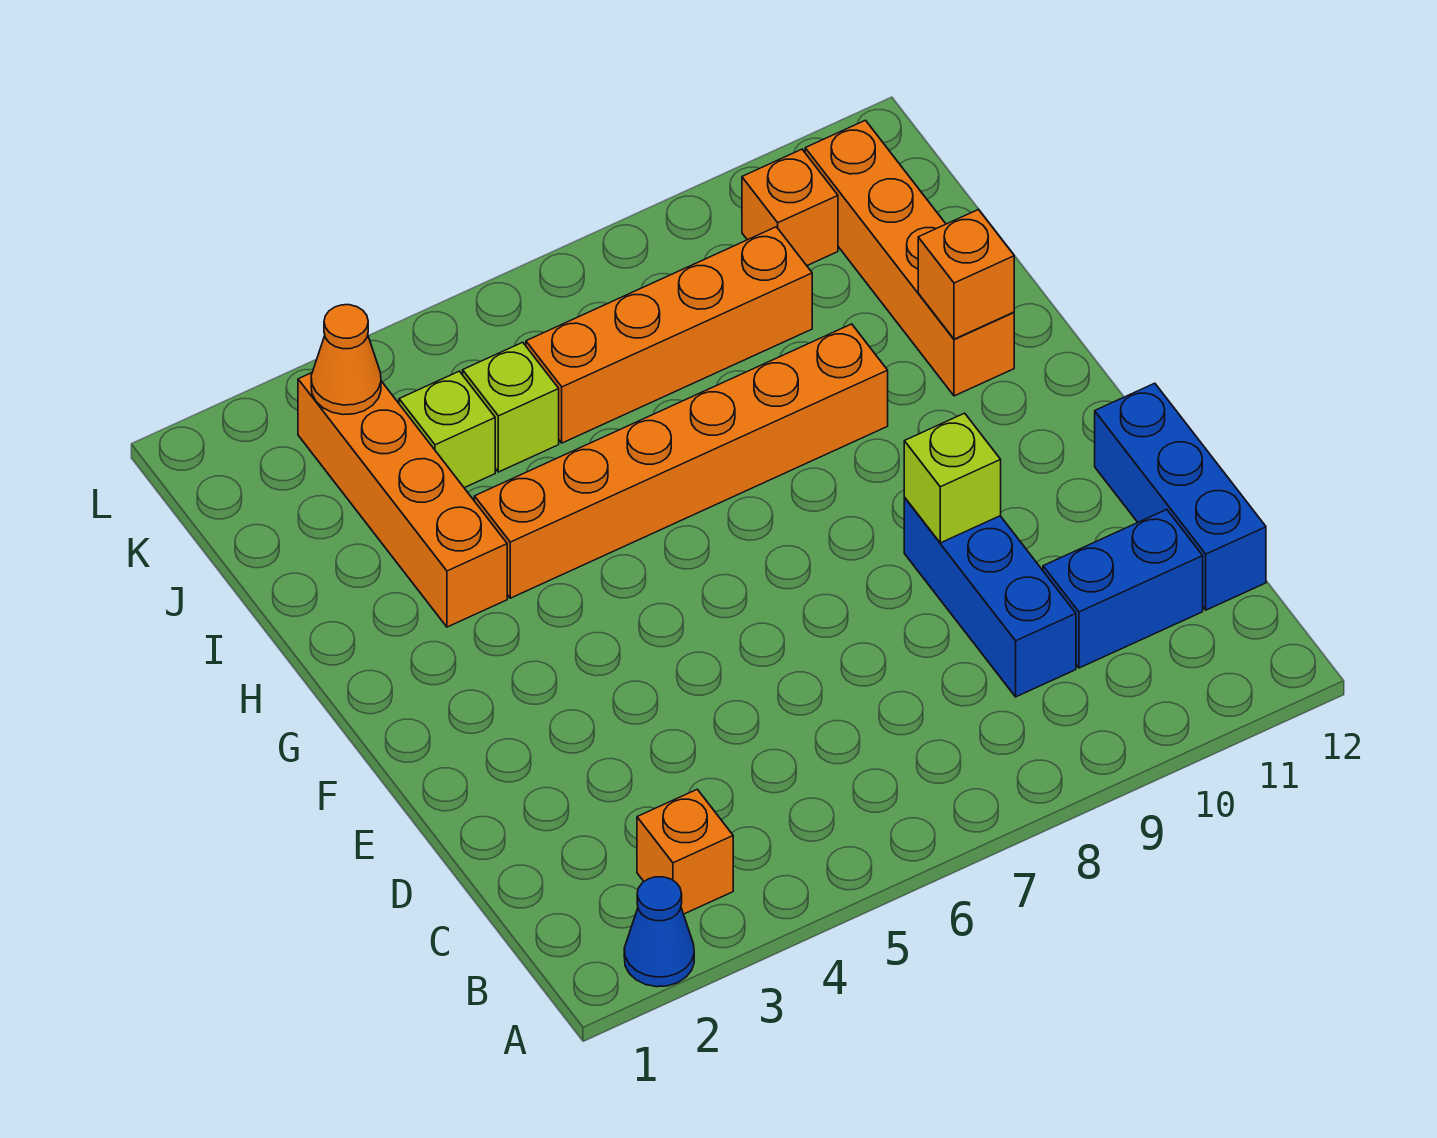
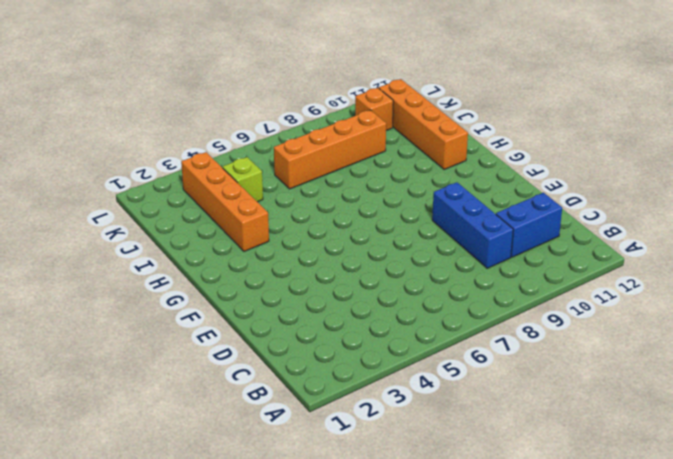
none -> blue 1x1 cone [624,877,694,987]
none -> orange 1x1 brick [637,789,733,914]
none -> blue 1x3 brick [1095,383,1266,610]

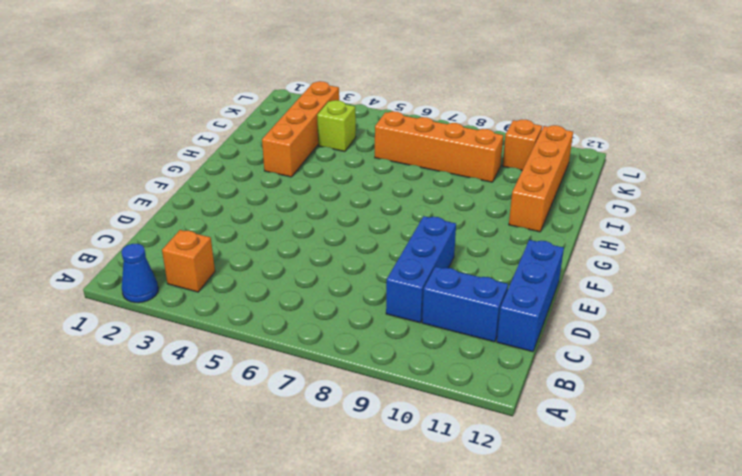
none -> orange 1x6 brick [474,324,888,598]
none -> lime 1x1 brick [463,342,559,472]
none -> lime 1x1 brick [904,413,1001,543]

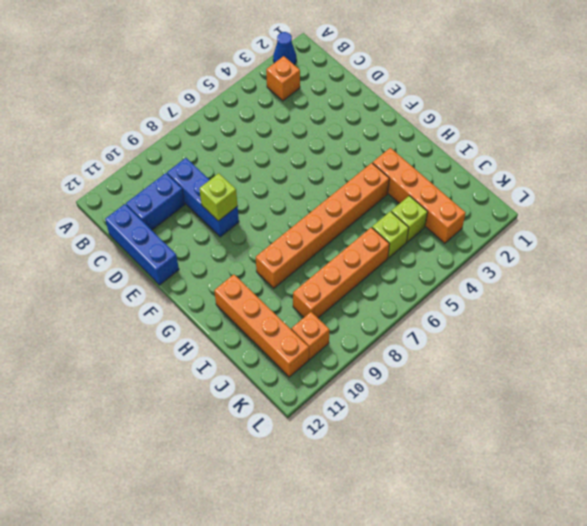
none -> orange 1x1 brick [918,209,1014,339]
none -> orange 1x1 cone [311,305,381,415]

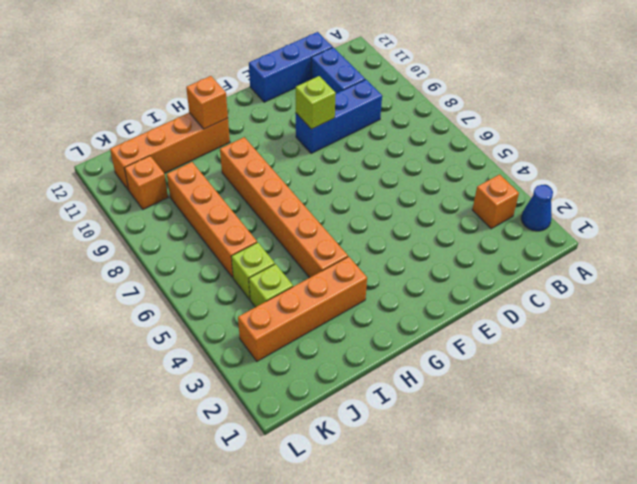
none -> orange 1x1 cone [311,305,381,415]

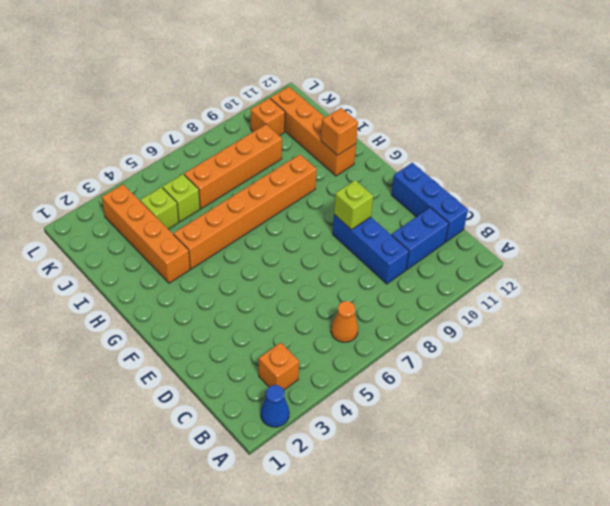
orange 1x1 cone [331,301,358,342] -> orange 1x1 cone moved to [311,305,381,415]

